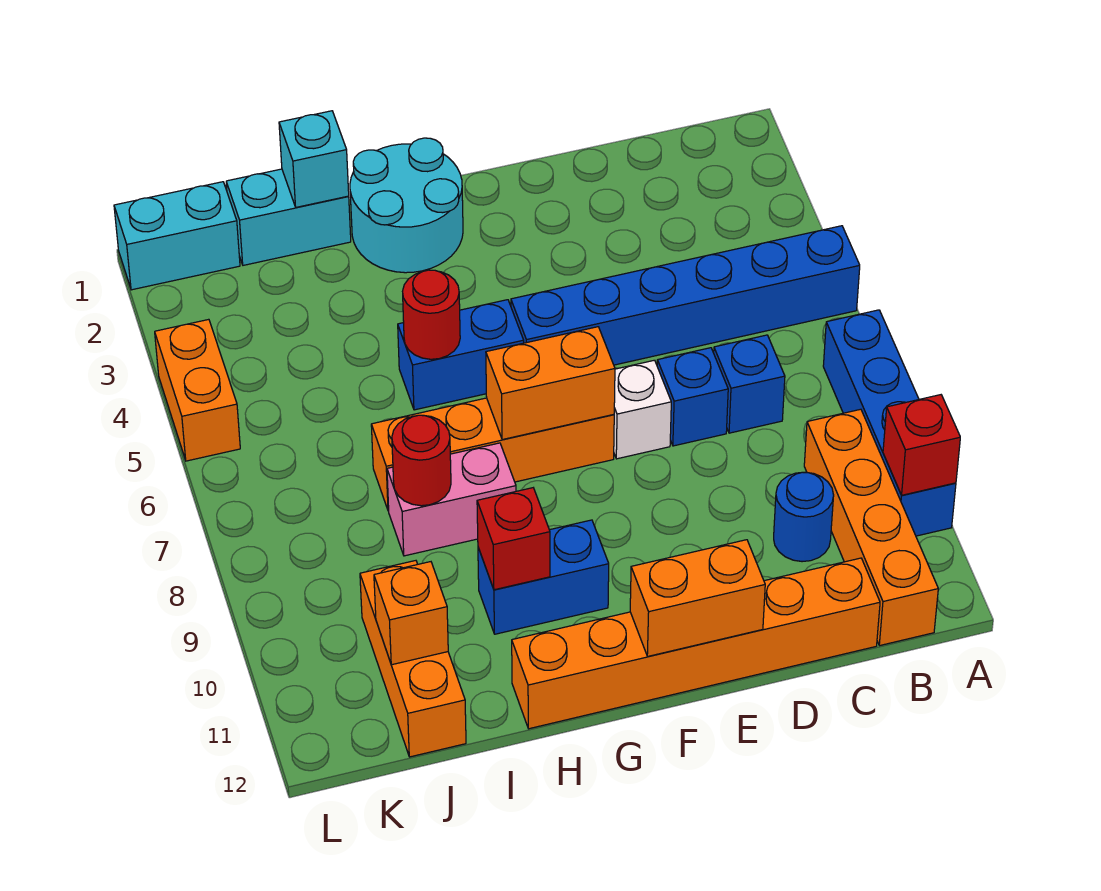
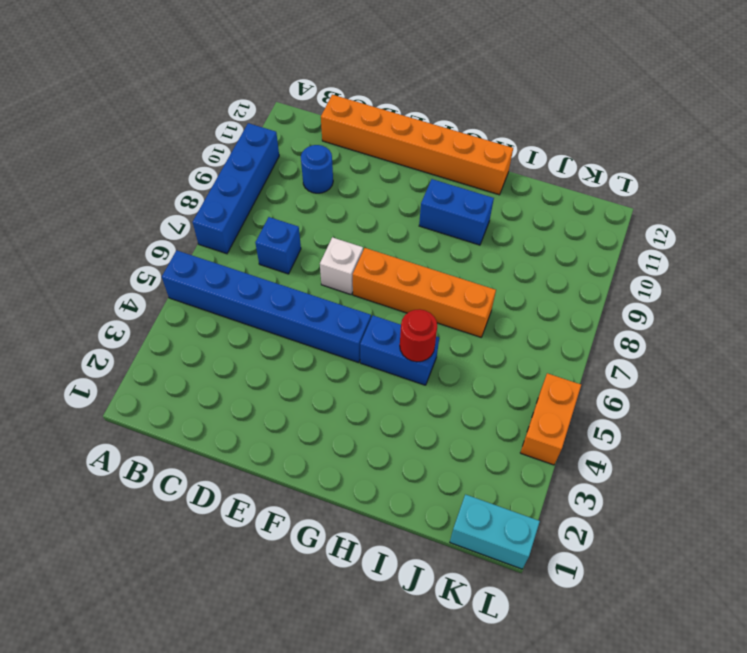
none -> orange 1x4 brick [804,409,938,646]
none -> blue 1x1 brick [657,348,728,446]
none -> cyan 2x2 round brick [350,138,463,273]

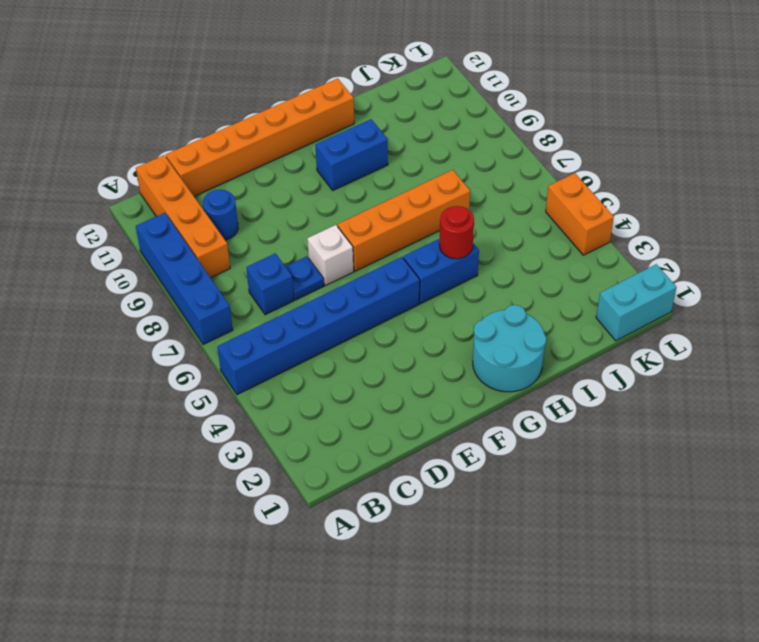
blue 1x1 plate [285,256,324,300] -> blue 1x1 brick [657,348,728,446]
none -> pink 1x2 brick [387,443,516,556]
none -> cyan 1x2 brick [226,169,351,265]
none -> orange 1x3 brick [360,561,466,757]

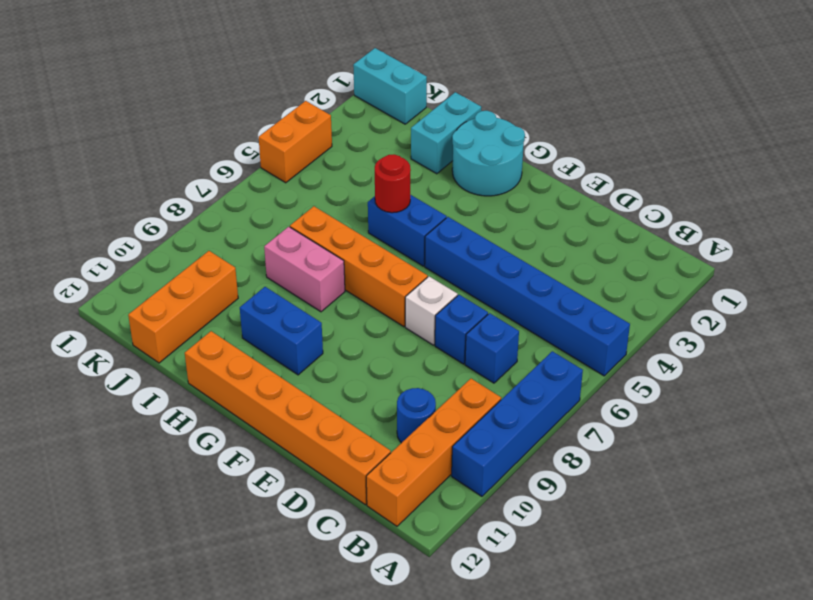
cyan 1x2 brick [411,92,481,174] -> cyan 1x2 brick turned to [226,169,351,265]
none -> red 1x1 brick [883,395,960,495]
none -> orange 1x2 brick [630,540,765,656]
none -> orange 1x2 brick [486,327,615,440]

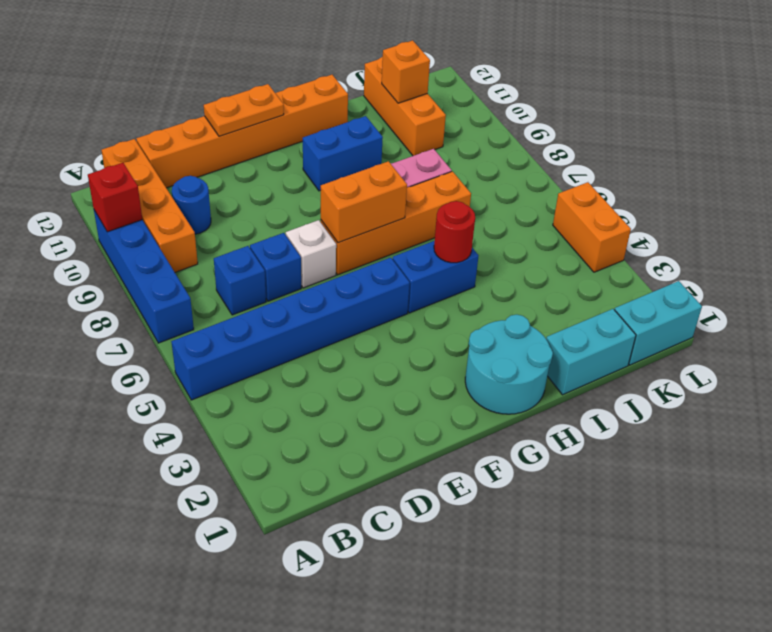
orange 1x2 plate [204,84,284,136] -> orange 1x2 brick [630,540,765,656]
none -> red 1x1 brick [477,488,550,590]
none -> cyan 1x1 brick [279,111,349,207]
none -> red 1x1 round brick [392,415,451,506]

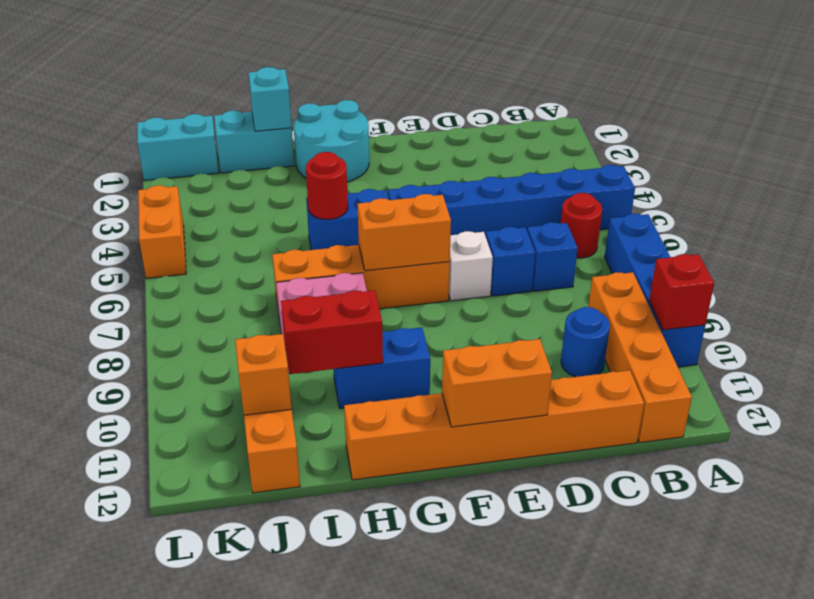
red 1x1 round brick [561,193,602,258] -> red 1x1 round brick moved to [392,415,451,506]
red 1x2 brick [281,290,383,374] -> red 1x1 brick [477,488,550,590]

